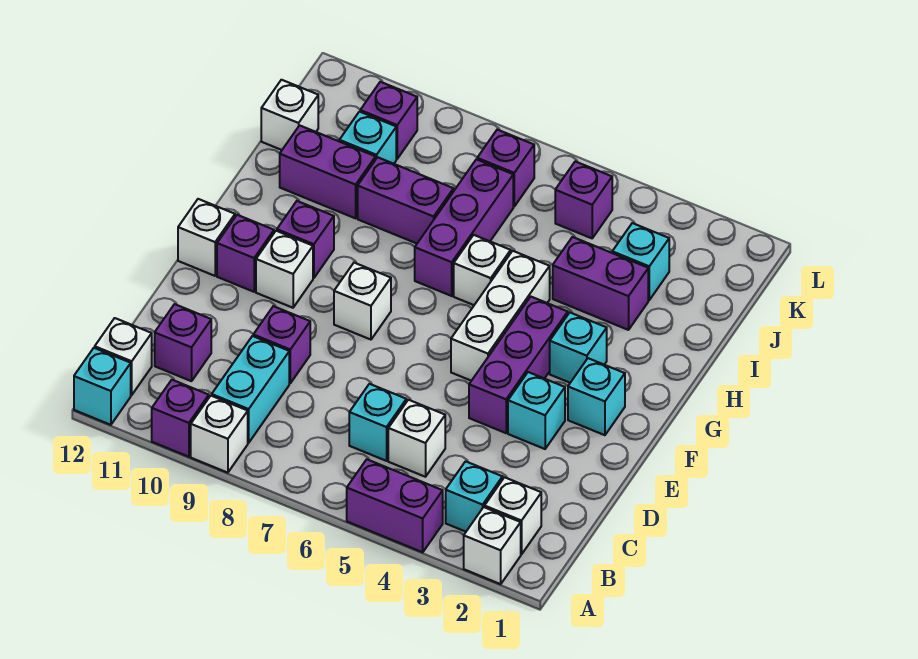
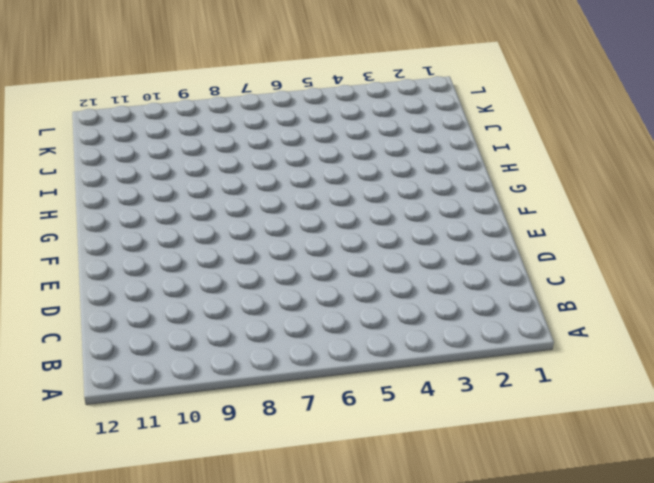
none -> white 1x1 brick [464,507,521,584]
none -> purple 1x2 brick [347,459,443,552]
none -> white 1x1 brick [191,396,248,473]
none -> purple 1x1 brick [152,380,209,457]

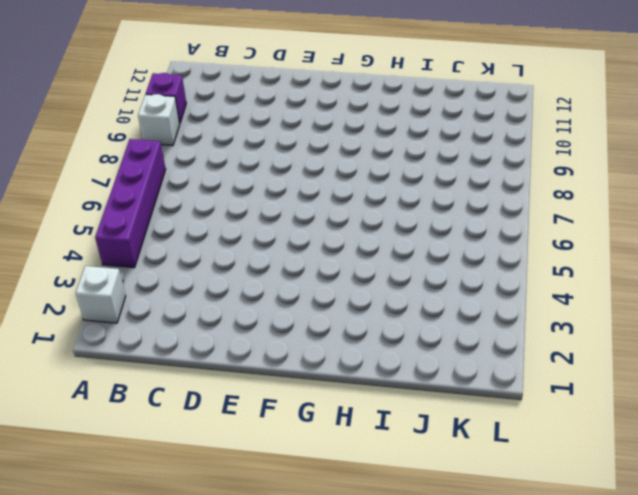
purple 1x4 brick [95,139,166,268] -> purple 1x2 brick [347,459,443,552]
none -> cyan 1x1 brick [74,348,131,425]
none -> white 1x1 brick [485,477,541,554]
none -> cyan 1x1 brick [446,461,503,532]
none -> cyan 1x2 brick [212,336,289,443]

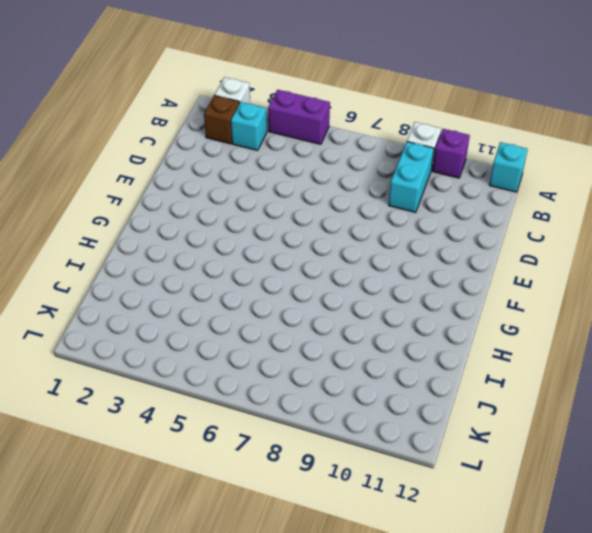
brown 1x1 brick [204,95,239,144] -> white 1x1 brick [485,477,541,554]
none -> white 1x1 brick [95,318,152,395]
none -> white 1x1 brick [388,400,445,477]
none -> cyan 1x1 brick [349,384,406,461]
none -> purple 1x1 brick [155,304,211,381]

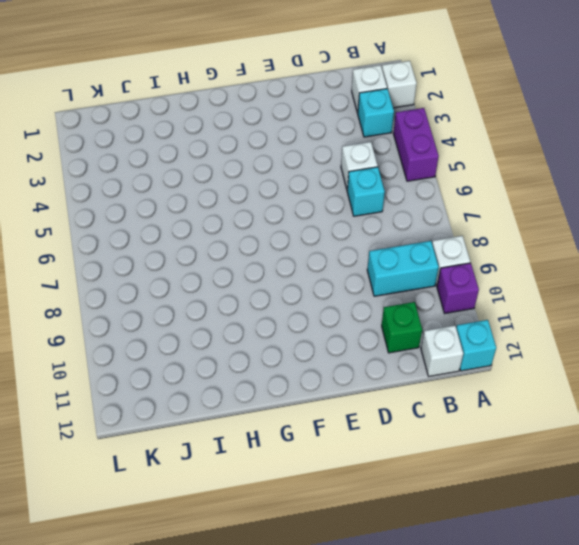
green 1x1 brick [382,302,422,353] -> purple 1x1 brick [155,304,211,381]
none -> purple 1x1 brick [253,306,310,383]
none -> cyan 1x1 brick [508,372,565,449]
none -> purple 1x3 brick [469,297,568,433]
none -> cyan 1x1 brick [568,358,625,435]

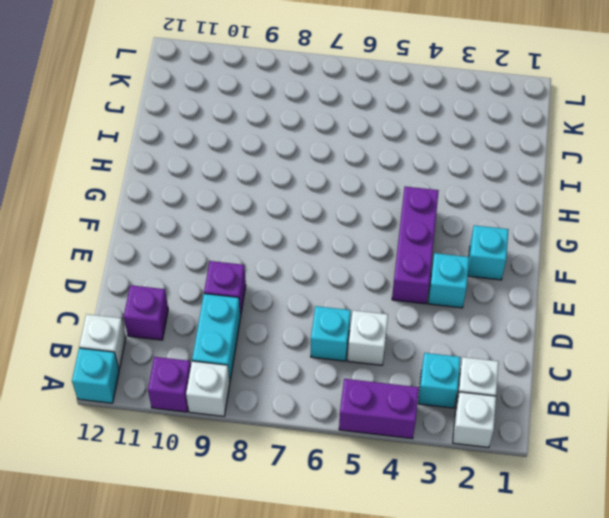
none -> white 1x3 brick [451,251,550,381]
none -> white 1x1 brick [334,263,391,340]
none -> white 1x1 brick [256,231,313,308]
none -> purple 1x1 brick [217,215,274,292]

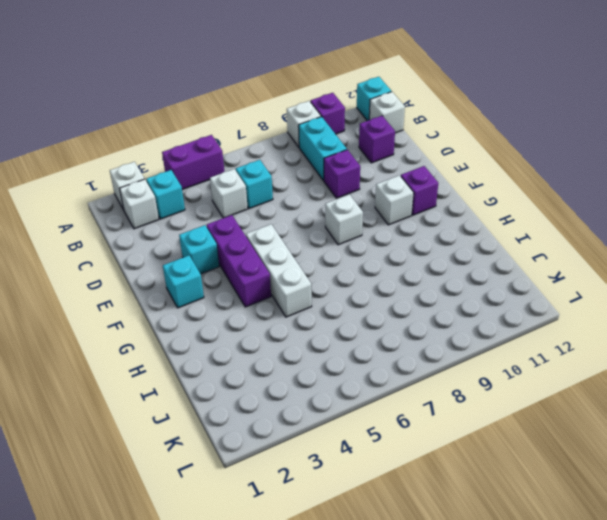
none -> white 1x1 brick [178,199,235,276]
none -> cyan 1x1 brick [550,313,607,383]
none -> purple 1x1 brick [277,201,334,278]
none -> white 1x1 brick [454,235,511,305]

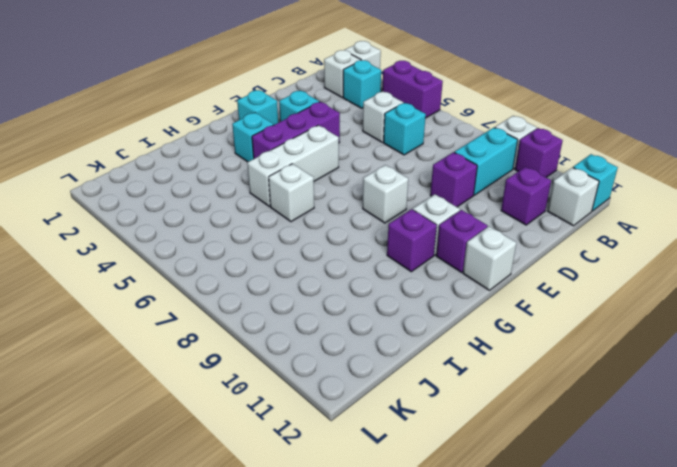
none -> purple 1x3 brick [415,159,513,296]
none -> purple 1x2 brick [553,237,648,330]
none -> purple 1x2 brick [358,157,454,243]
none -> purple 1x2 brick [280,125,376,218]

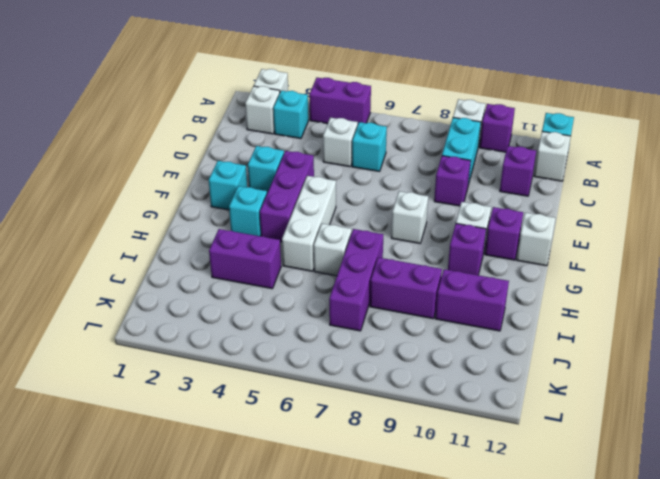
none -> cyan 1x1 brick [612,223,669,300]
none -> cyan 1x1 brick [339,112,396,164]
none -> white 1x1 brick [261,80,318,150]
none -> purple 1x1 brick [555,161,612,238]

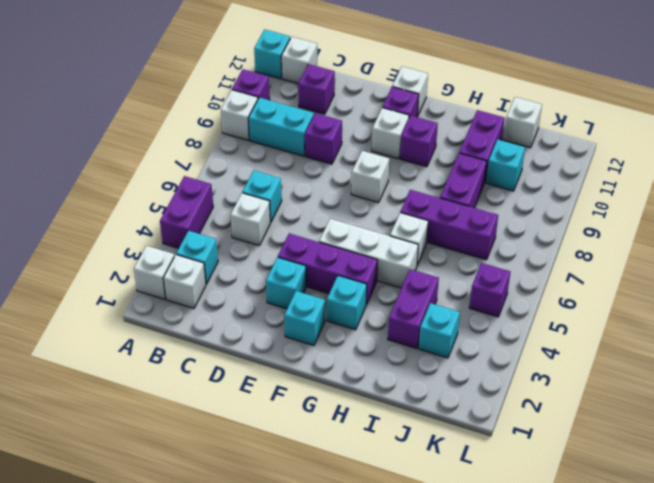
none -> purple 1x1 brick [477,130,534,206]
none -> purple 1x1 brick [360,82,417,159]

